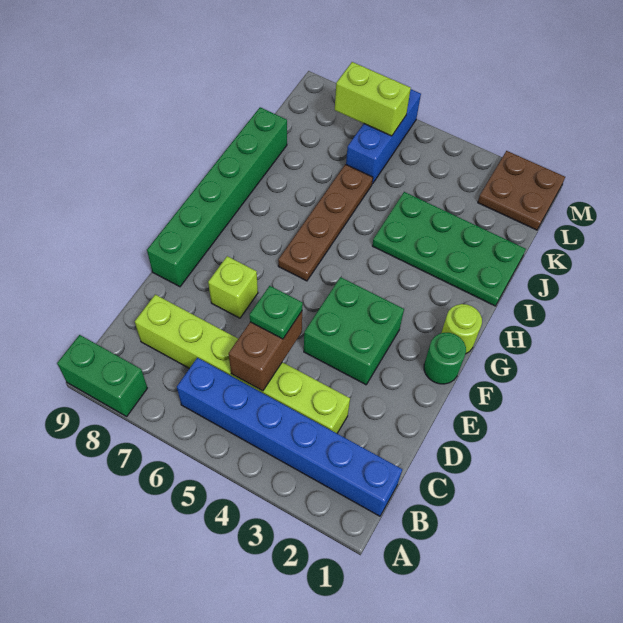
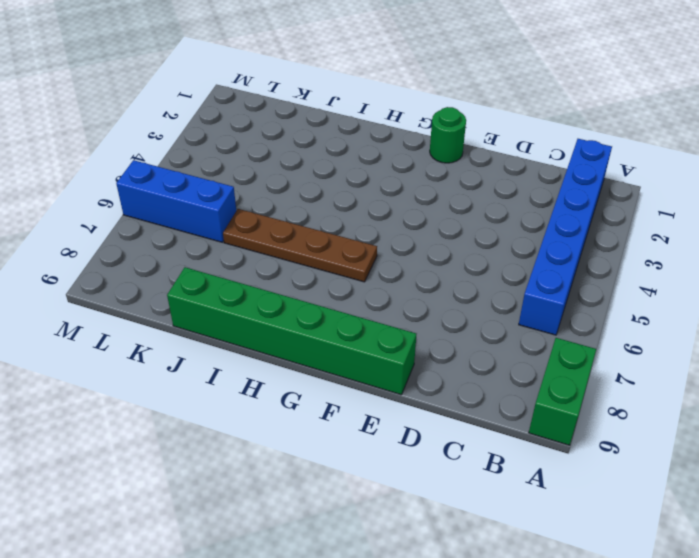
none -> lime 1x6 brick [135,295,350,433]
none -> green 2x2 brick [304,277,404,385]
none -> lime 1x1 brick [208,256,258,318]

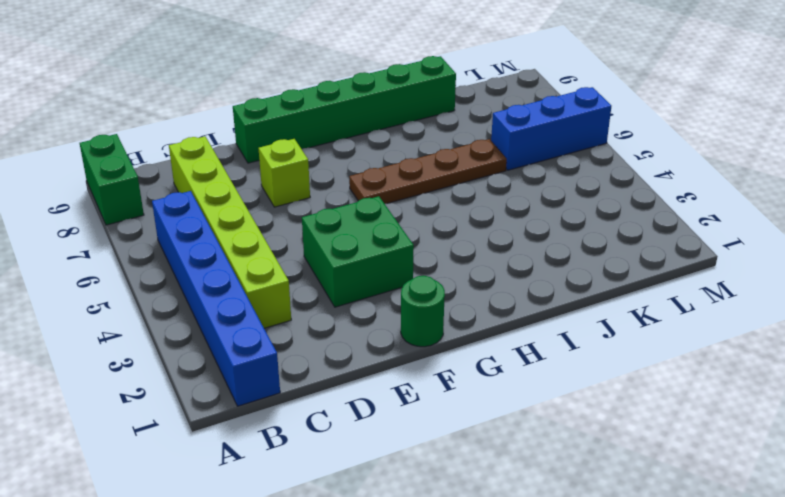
none -> lime 1x1 round brick [441,304,482,353]
none -> green 2x4 plate [372,192,526,306]
none -> brown 2x2 plate [478,151,565,230]

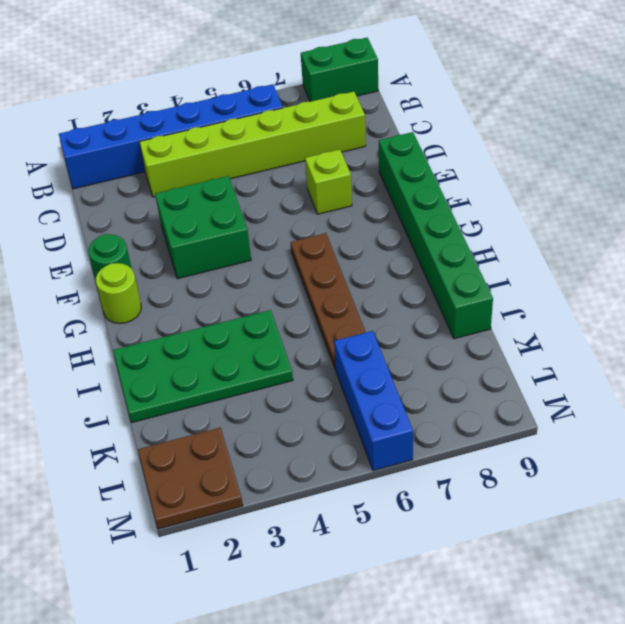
none -> brown 1x2 brick [229,311,302,391]
none -> lime 1x2 brick [335,62,411,136]
none -> green 1x1 plate [250,286,303,339]

